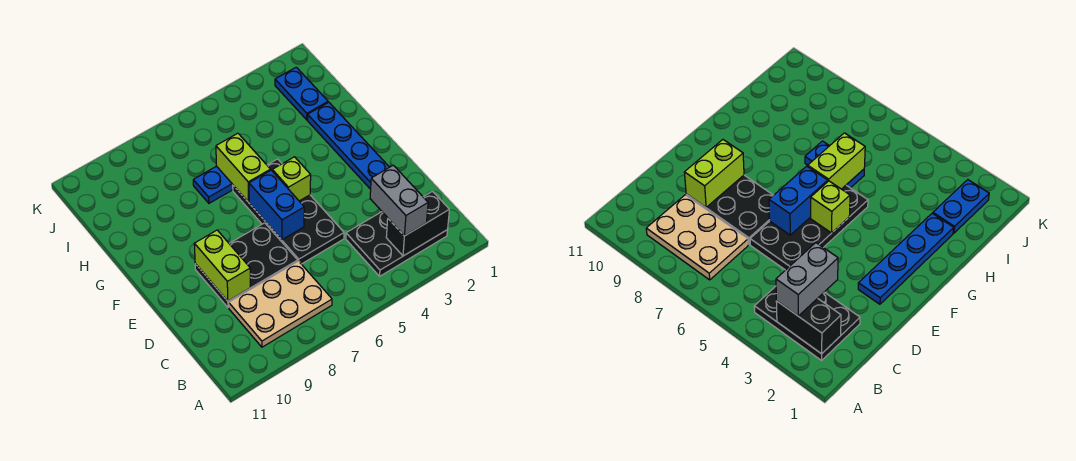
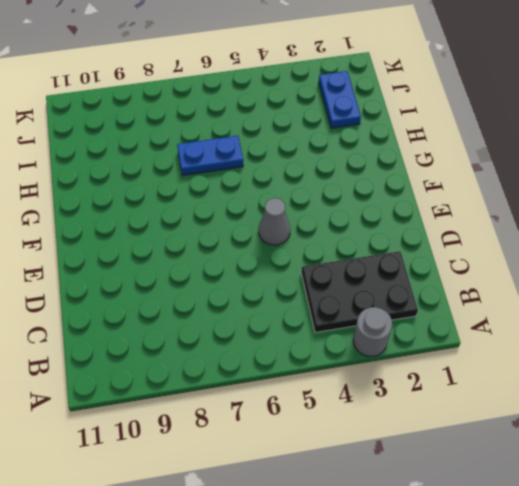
grey 1x1 round brick [353,307,392,356] -> none
grey 1x1 cone [259,198,290,245] -> black 2x4 plate [233,159,344,264]
none -> tan 2x3 plate [229,261,332,347]
none -> black 2x3 plate [195,223,298,307]
none -> blue 1x4 plate [308,102,389,189]

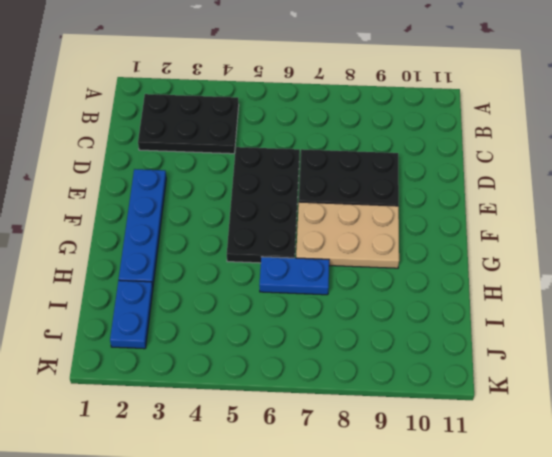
tan 2x3 plate [296,202,399,268] -> tan 2x3 plate moved to [229,261,332,347]
none -> black 1x2 brick [386,191,449,256]
none -> lime 1x2 brick [194,230,251,301]
none -> blue 1x2 brick [249,170,304,240]

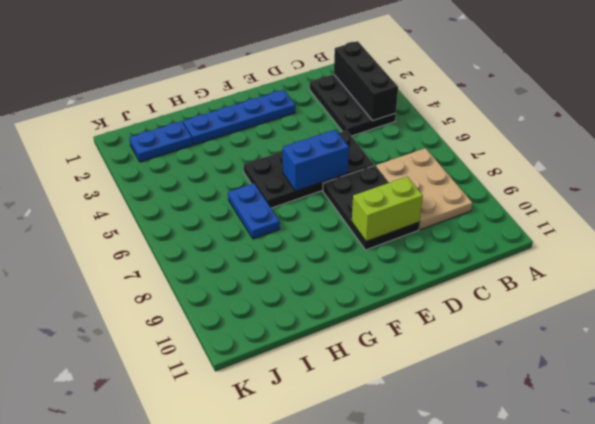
black 1x3 brick [334,41,398,121] -> black 1x2 brick [386,191,449,256]
none -> lime 1x1 brick [272,157,311,201]
none -> lime 1x2 brick [216,133,270,202]
none -> grey 1x2 brick [370,165,428,236]

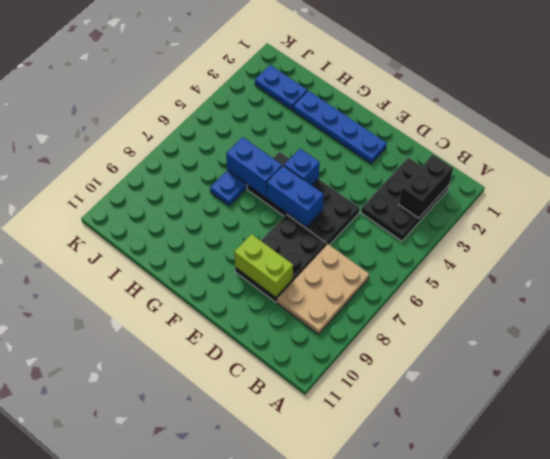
blue 1x1 brick [284,149,320,185] -> lime 1x1 brick [272,157,311,201]
blue 1x2 brick [226,137,282,198] -> lime 1x2 brick [216,133,270,202]
none -> grey 1x2 brick [370,165,428,236]

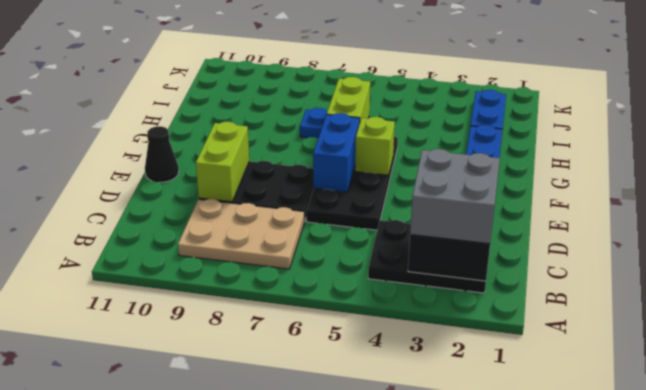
grey 2x2 brick [410,149,500,244] -> grey 1x2 brick [370,165,428,236]
black 1x1 cone [145,126,179,182] -> none

